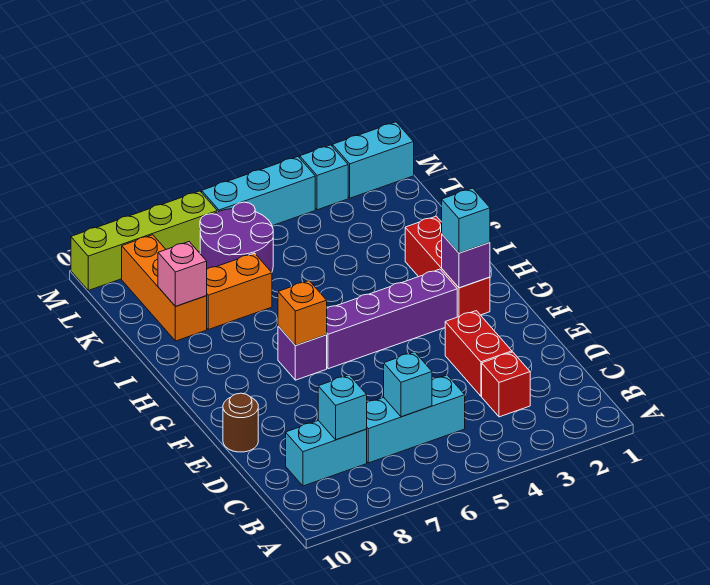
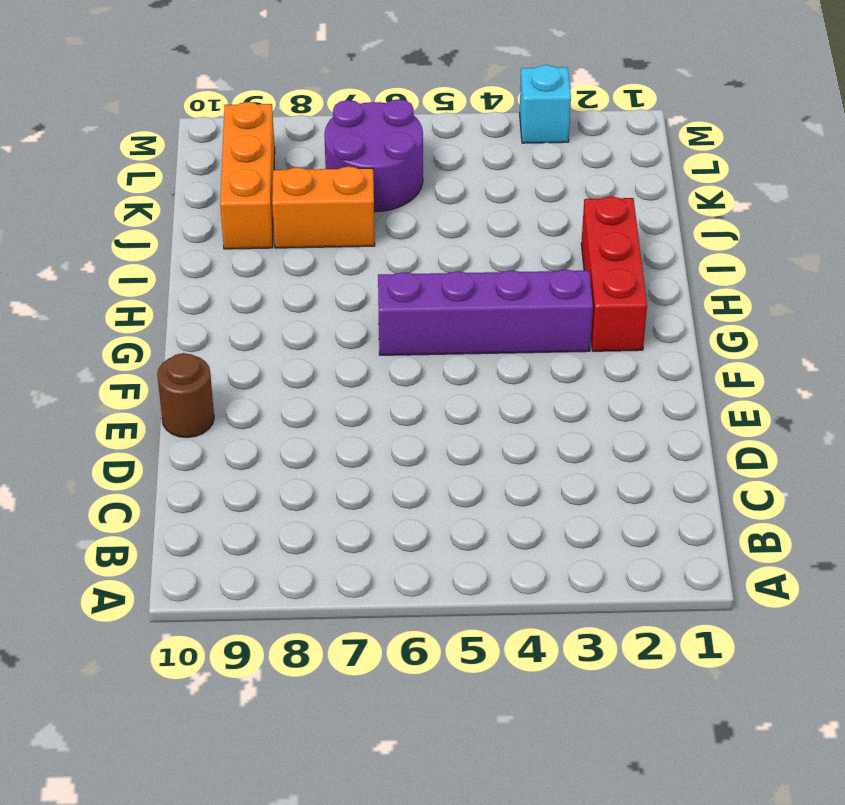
none -> red 1x1 brick [482,352,530,417]
none -> cyan 1x3 brick [367,375,465,463]
none -> cyan 1x2 brick [286,421,367,486]

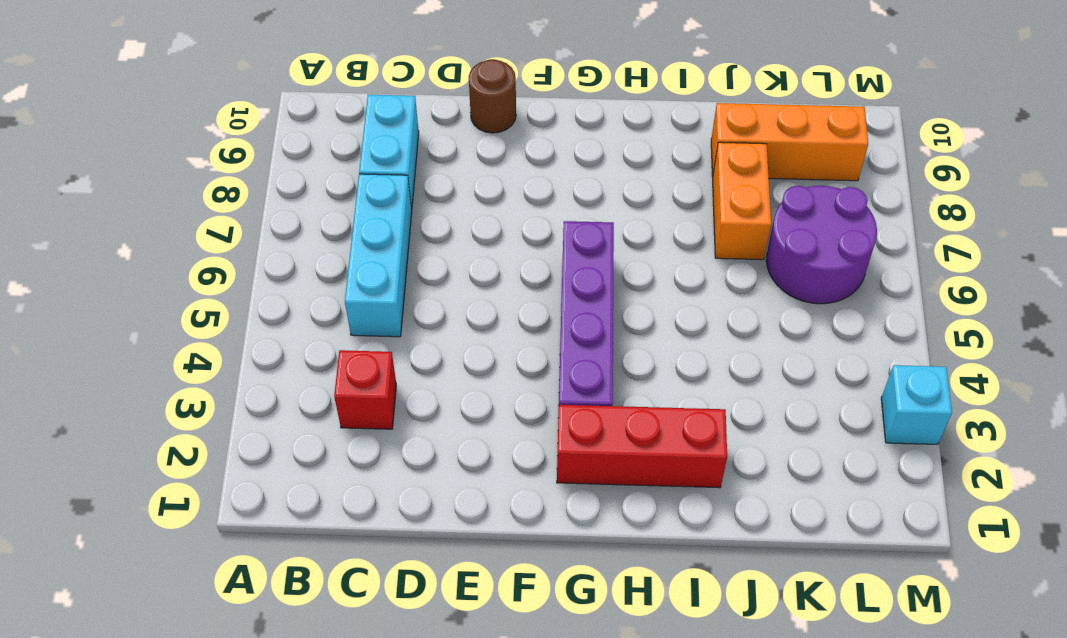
none -> red 1x2 brick [445,311,512,396]
none -> purple 1x1 brick [278,327,327,380]
none -> cyan 1x2 brick [332,122,414,198]

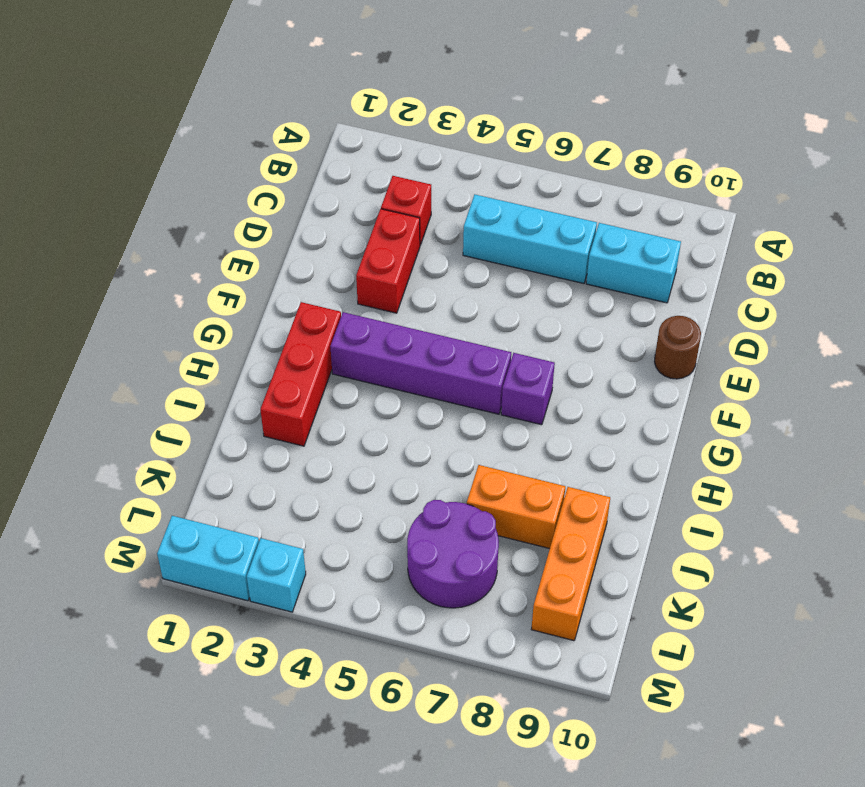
none -> cyan 1x3 brick [202,157,315,226]
none -> lime 1x4 brick [71,191,217,290]
none -> cyan 1x1 brick [384,352,432,417]

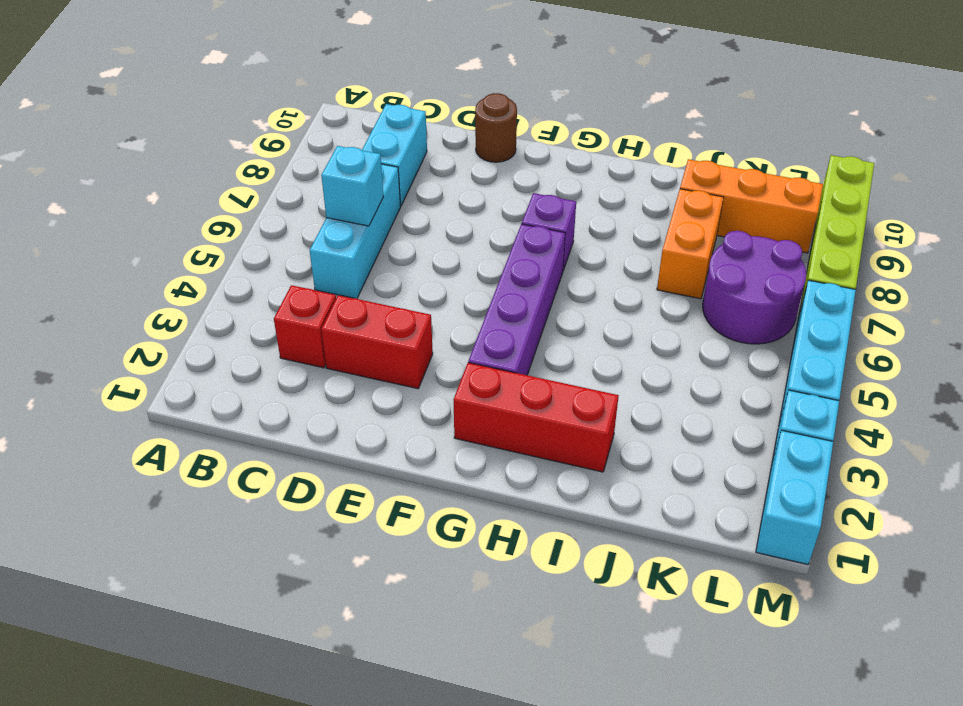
none -> cyan 1x1 brick [318,375,367,440]
none -> purple 1x1 brick [442,235,490,288]
none -> orange 1x1 brick [278,281,327,346]

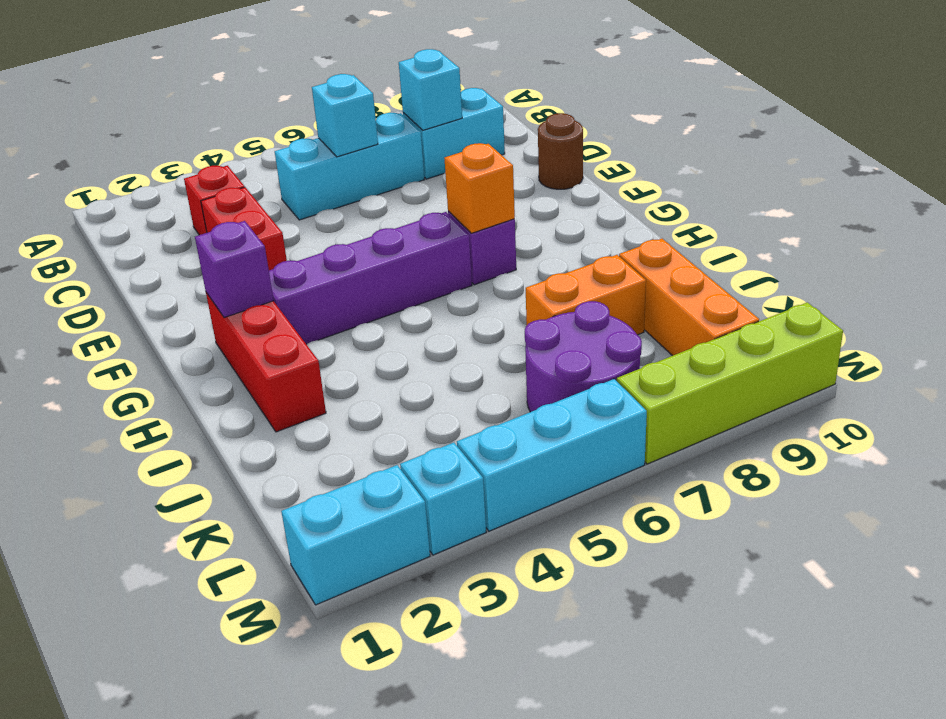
none -> pink 1x1 brick [158,242,207,306]
none -> cyan 1x1 brick [442,188,490,253]

